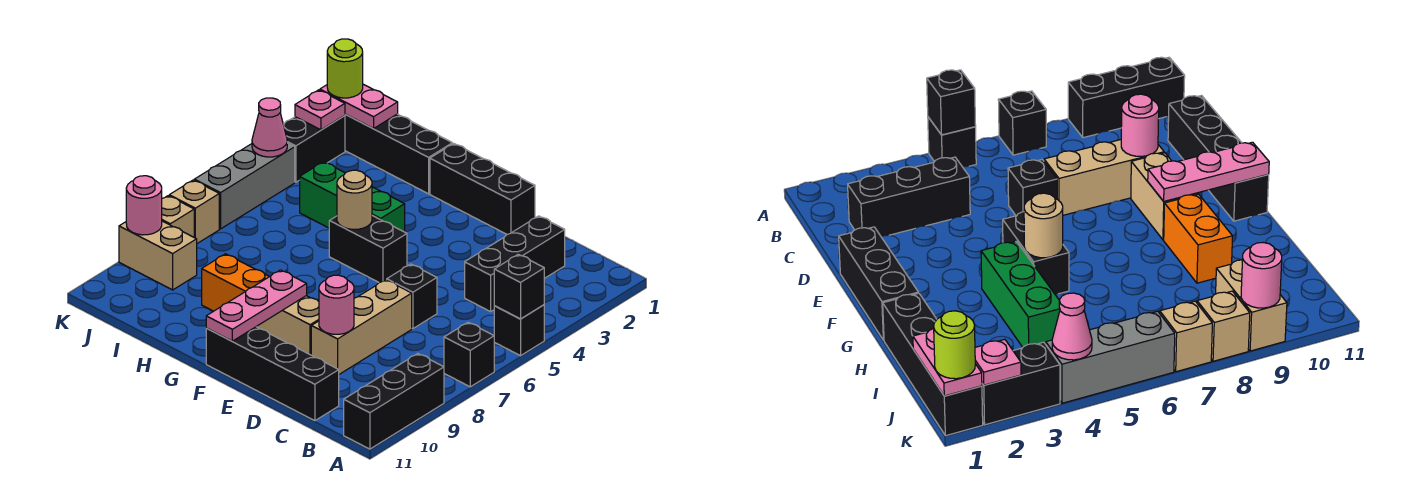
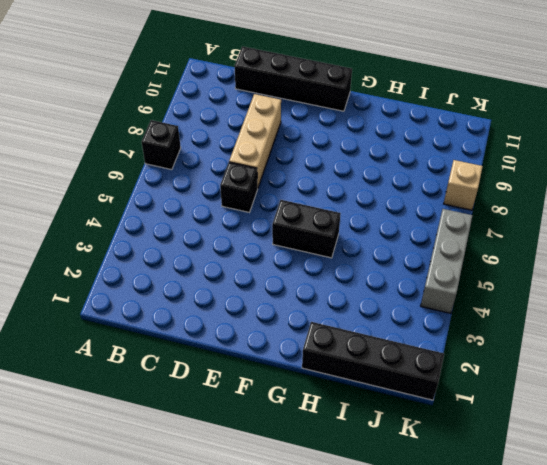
none -> black 1x1 brick [494,305,544,356]
none -> black 1x3 brick [344,354,444,449]
none -> black 1x3 brick [465,216,565,312]

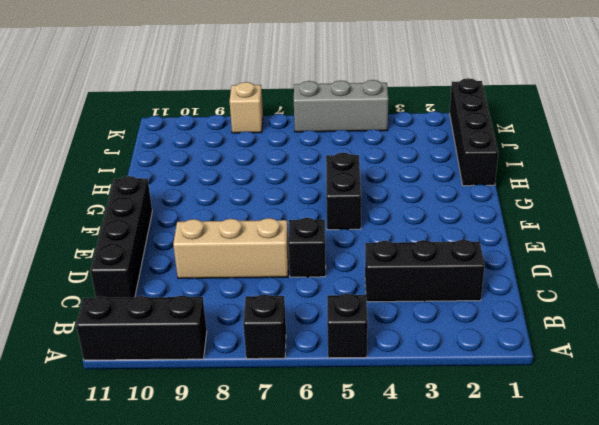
none -> black 1x3 brick [430,144,535,234]
none -> tan 1x2 brick [256,296,319,355]
none -> green 1x3 brick [300,162,405,232]

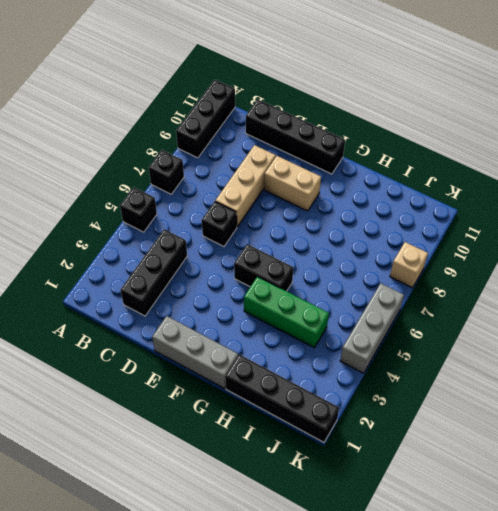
grey 1x3 brick [152,316,238,388] -> black 1x3 brick [430,144,535,234]
none -> orange 1x2 brick [202,254,269,311]
none -> tan 1x2 brick [119,221,197,290]
none -> black 1x2 brick [283,116,345,182]

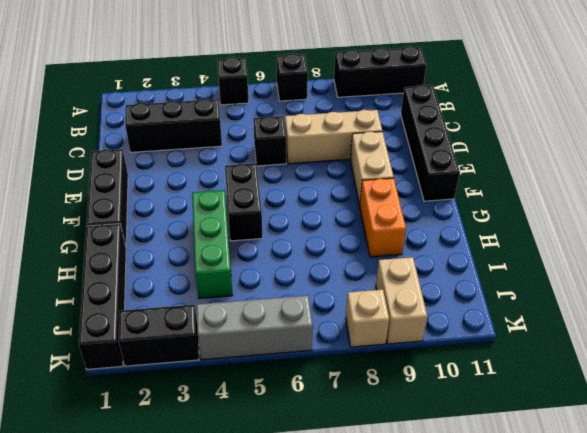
none -> tan 1x1 brick [169,180,219,243]
none -> black 1x1 brick [494,254,544,319]
none -> pink 1x1 round brick [319,275,354,334]

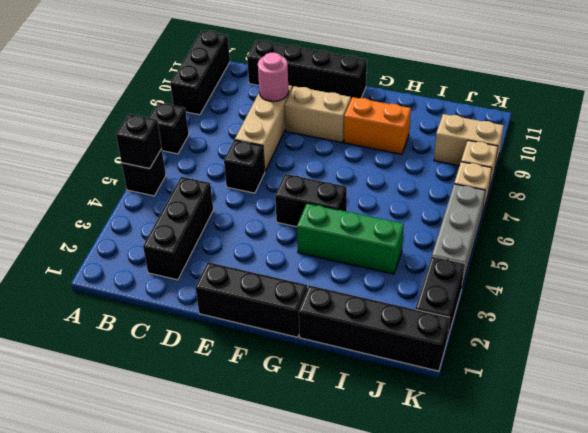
none -> pink 1x3 plate [206,270,307,341]
none -> tan 1x1 round brick [337,170,372,229]
none -> pink 1x2 plate [320,84,398,128]

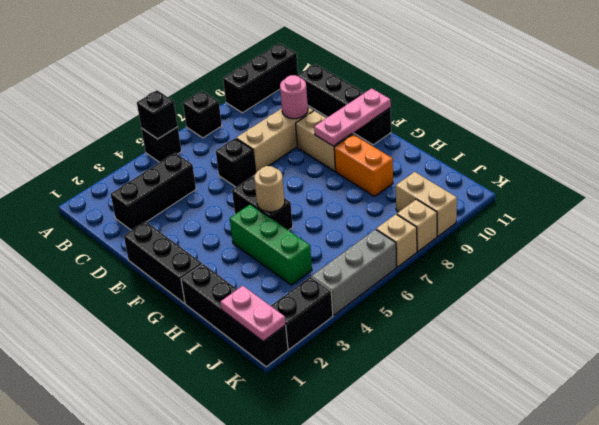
none -> pink 1x1 plate [295,90,345,130]
none -> pink 1x1 cone [252,98,287,157]
none -> pink 1x1 round brick [126,176,162,235]

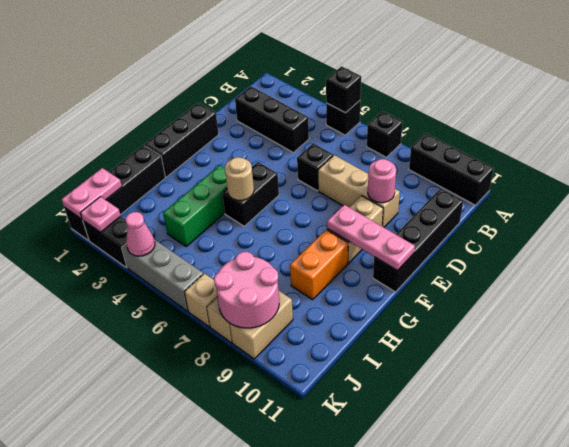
pink 2x2 round brick [214,252,279,328] -> pink 1x1 round brick [126,176,162,235]
none -> lime 1x1 round brick [327,39,363,98]

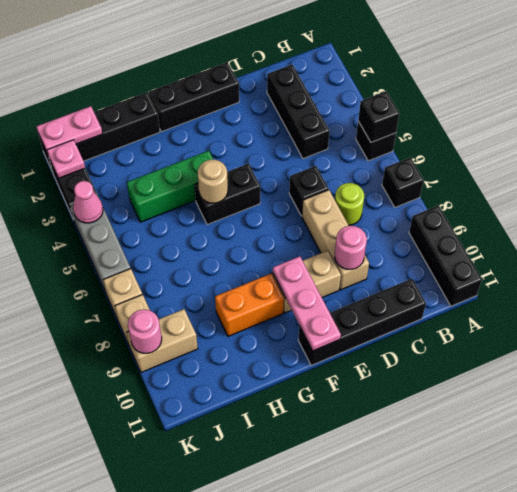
lime 1x1 round brick [335,183,364,225] -> lime 1x1 round brick moved to [327,39,363,98]

